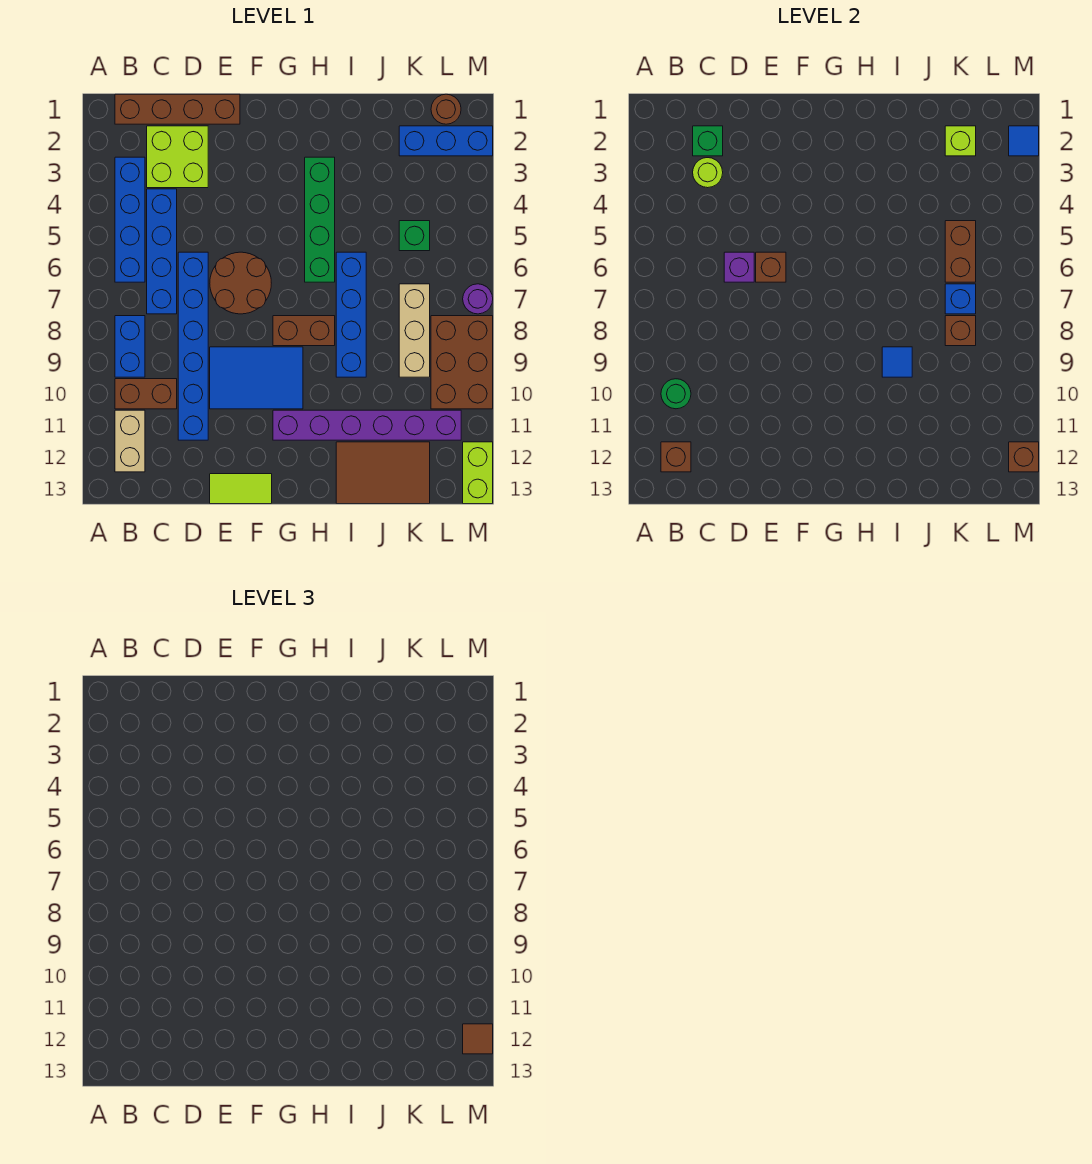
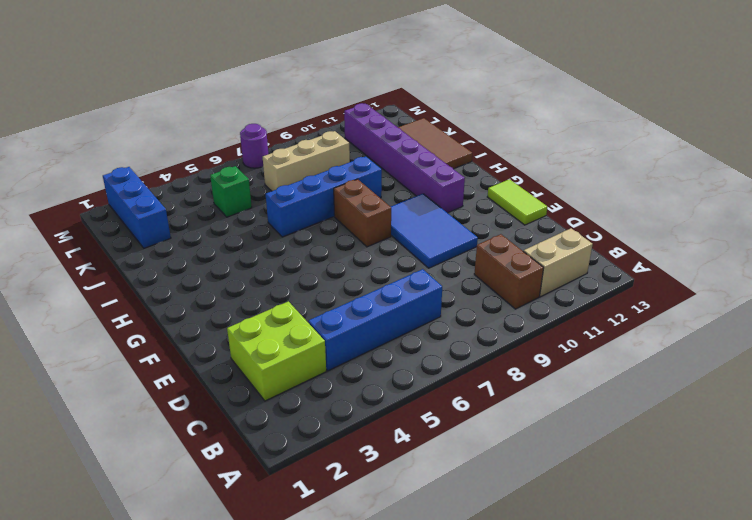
none -> brown 1x4 brick [115,94,240,124]
none -> blue 1x4 brick [115,157,145,282]
none -> blue 1x2 brick [115,316,145,377]
none -> blue 1x6 brick [178,252,208,440]

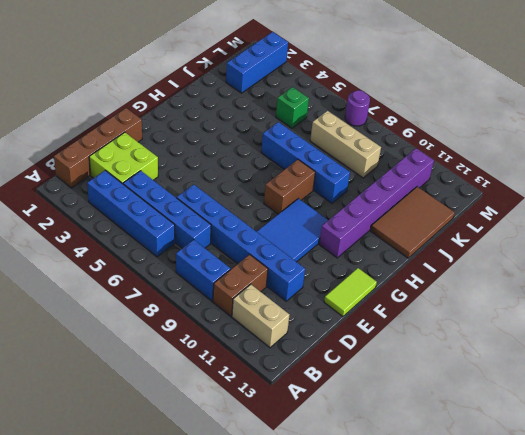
none -> brown 2x2 round brick [210,252,271,314]
none -> green 1x4 brick [305,157,335,282]
none -> brown 1x1 round brick [431,94,461,124]
none -> brown 2x3 brick [431,316,493,409]

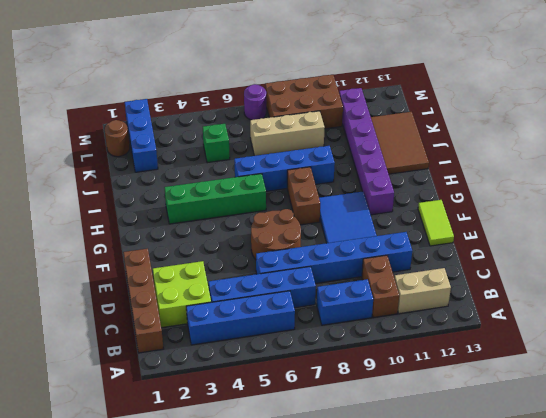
none -> lime 1x2 brick [463,442,493,504]
none -> green 1x1 round brick [661,379,691,409]
none -> brown 1x1 brick [661,442,691,472]
none -> green 1x1 brick [693,126,723,156]

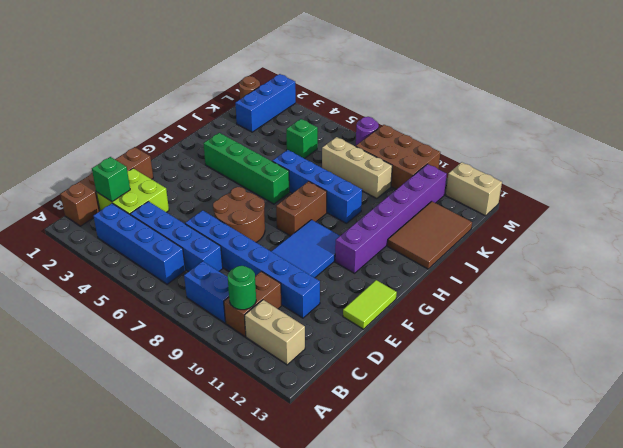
tan 1x2 brick [446,162,502,216] -> lime 1x2 brick [463,442,493,504]
none -> brown 1x1 brick [661,442,691,472]
none -> lime 1x1 round brick [693,158,723,188]
none -> purple 1x1 brick [724,252,754,282]
none -> brown 1x1 brick [756,252,786,282]

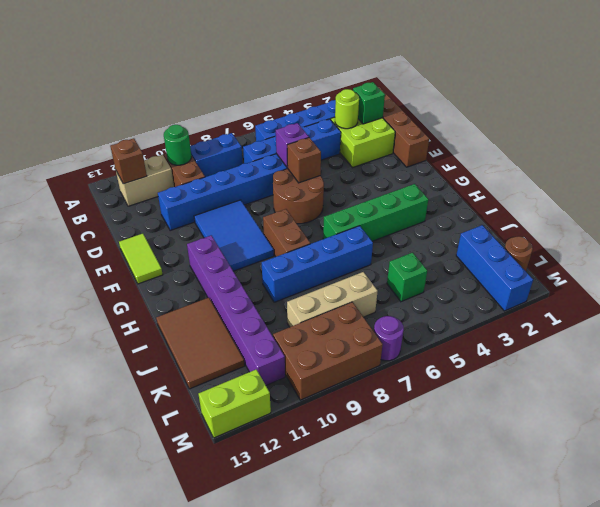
none -> blue 1x1 tile [882,347,912,377]
none -> lime 1x1 brick [945,126,976,156]
none -> brown 1x2 brick [945,221,976,282]
none -> blue 1x1 brick [945,284,976,314]

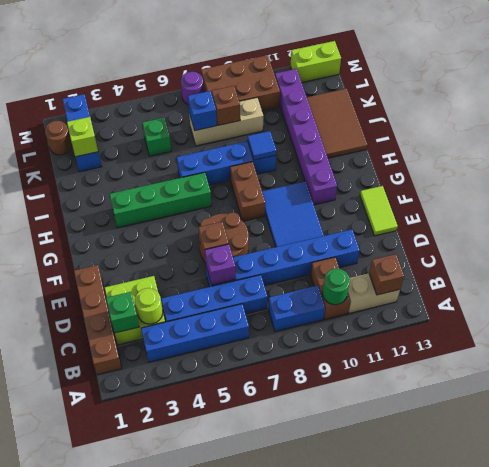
none -> brown 1x2 brick [945,221,976,282]
none -> blue 1x1 tile [1009,126,1039,156]
none -> brown 1x1 brick [1009,442,1039,472]
none -> brown 1x1 tile [463,1024,493,1054]

